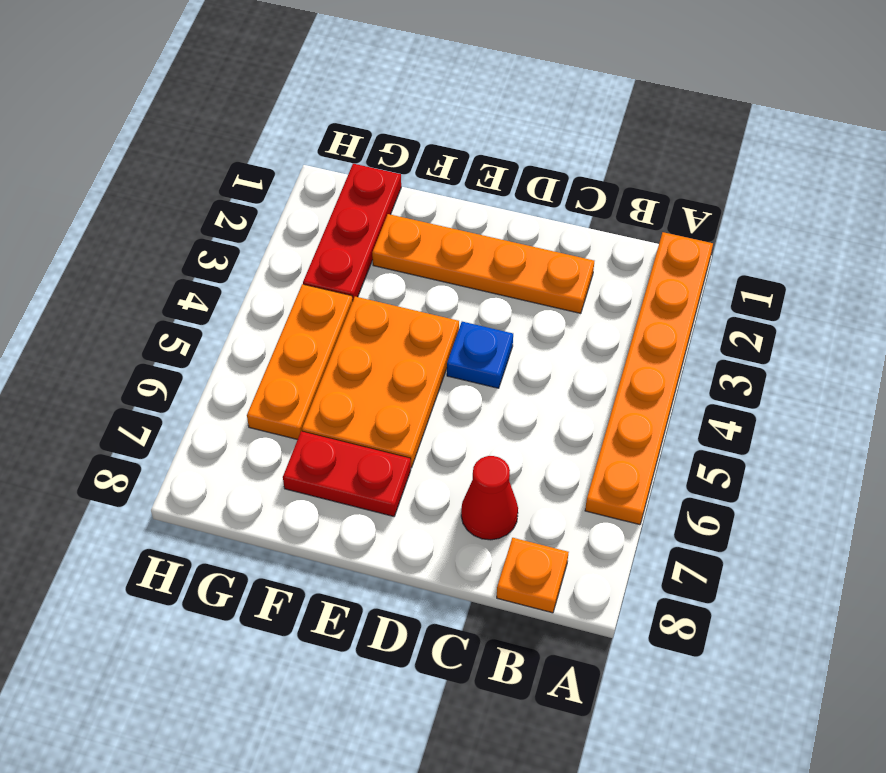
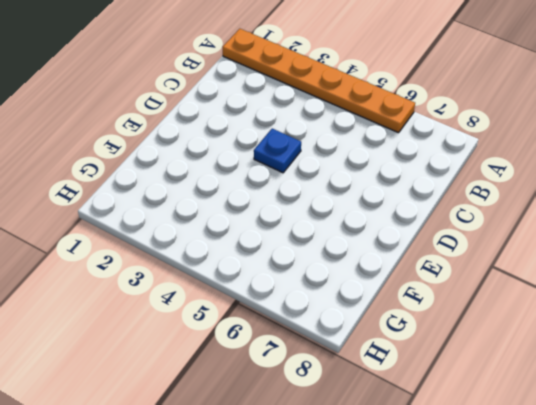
none -> orange 1x1 plate [497,538,569,613]
none -> orange 1x4 plate [372,214,594,313]

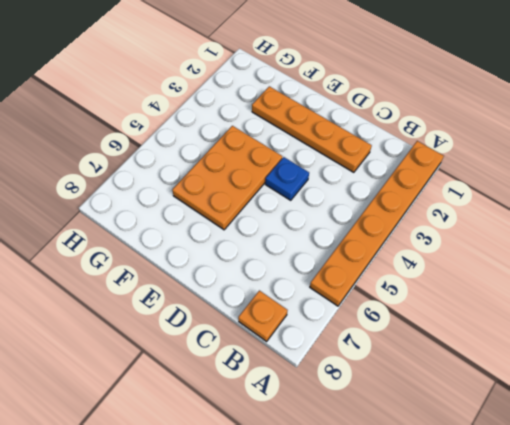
none -> red 1x1 cone [461,456,518,540]
none -> red 1x2 plate [283,431,411,516]

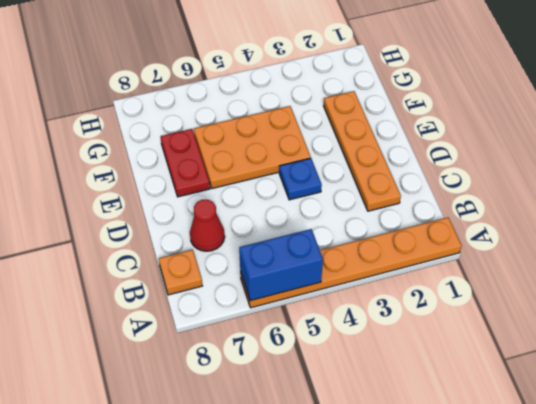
blue 1x2 brick [239,229,323,301] -> none
none -> red 1x3 plate [303,164,401,300]
none -> orange 1x3 plate [247,284,353,440]

